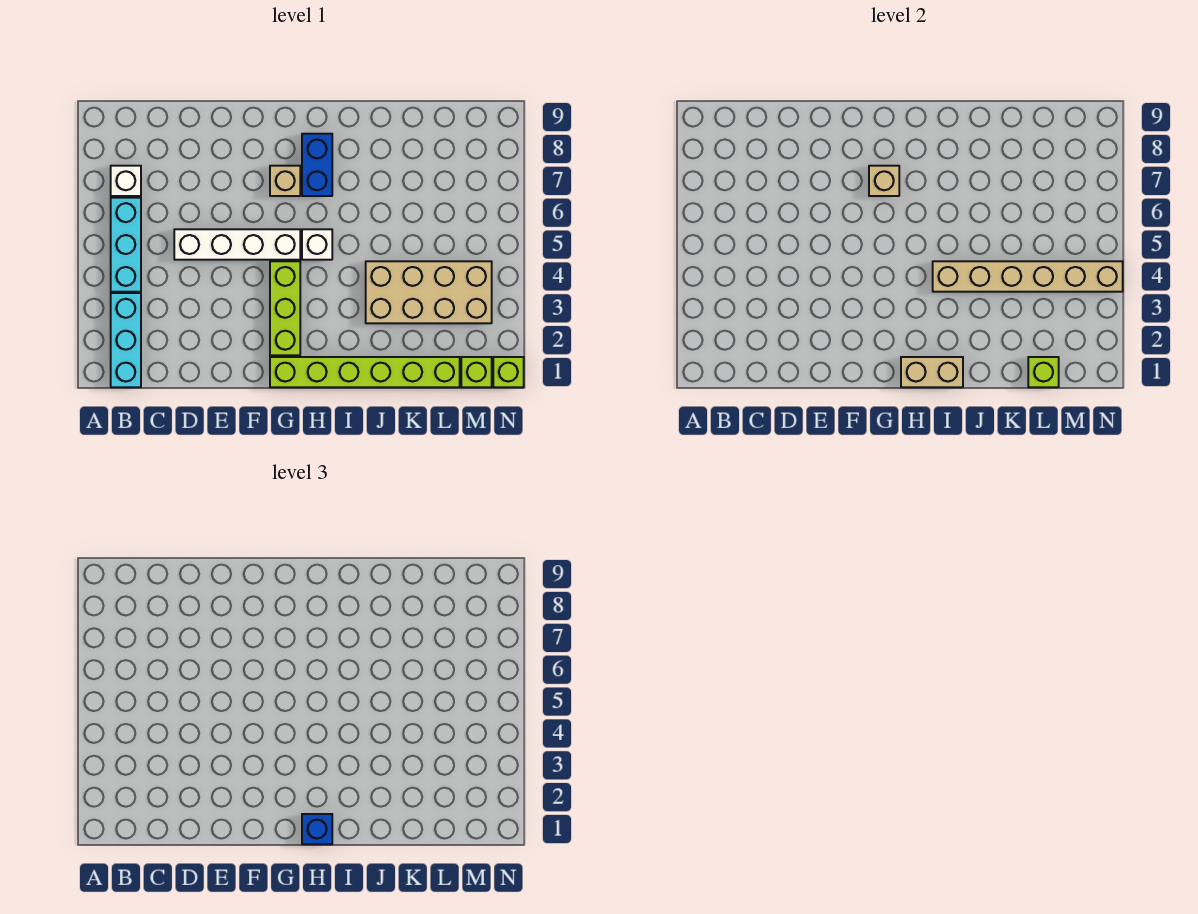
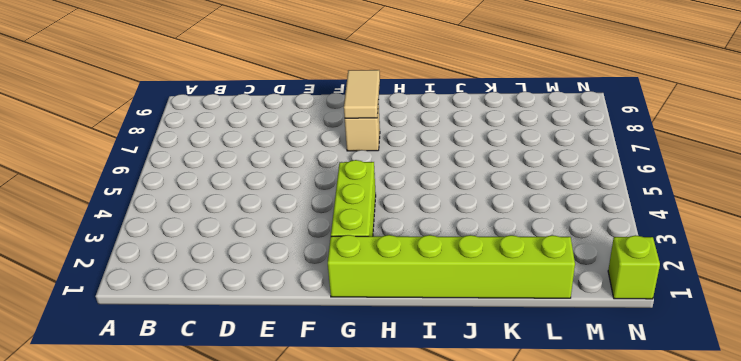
tan 1x2 tile [344,70,380,118] -> tan 1x1 brick [869,166,899,196]
none -> cyan 1x3 brick [111,293,141,387]
none -> cyan 1x3 brick [111,198,141,292]
none -> white 1x1 brick [111,166,141,196]

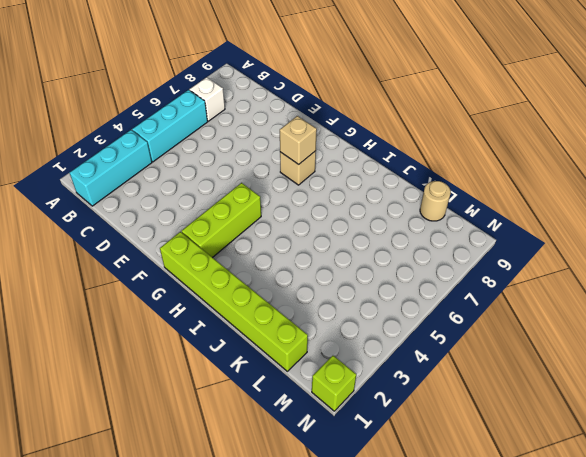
tan 1x1 round brick [420,181,451,221] -> none
none -> white 1x4 brick [174,229,300,260]
none -> white 1x1 brick [302,229,332,260]
none -> blue 1x2 brick [302,134,332,196]

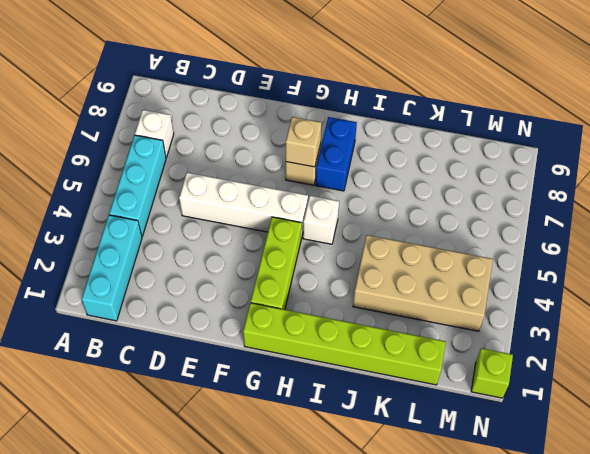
none -> lime 1x1 brick [461,357,492,387]
none -> tan 1x2 brick [901,357,963,387]
none -> tan 1x6 brick [933,261,1123,292]

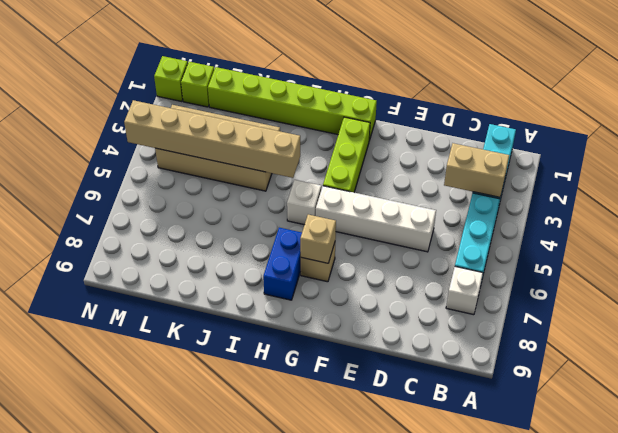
tan 1x2 brick [444,143,509,197] -> tan 1x2 brick moved to [901,357,963,387]
none -> lime 1x1 brick [1028,357,1059,387]
none -> blue 1x1 brick [302,814,332,844]

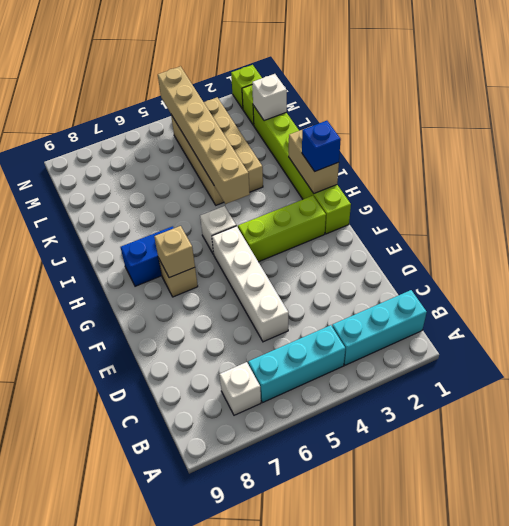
white 1x1 brick [252,74,287,121] -> lime 1x1 brick [1028,357,1059,387]

